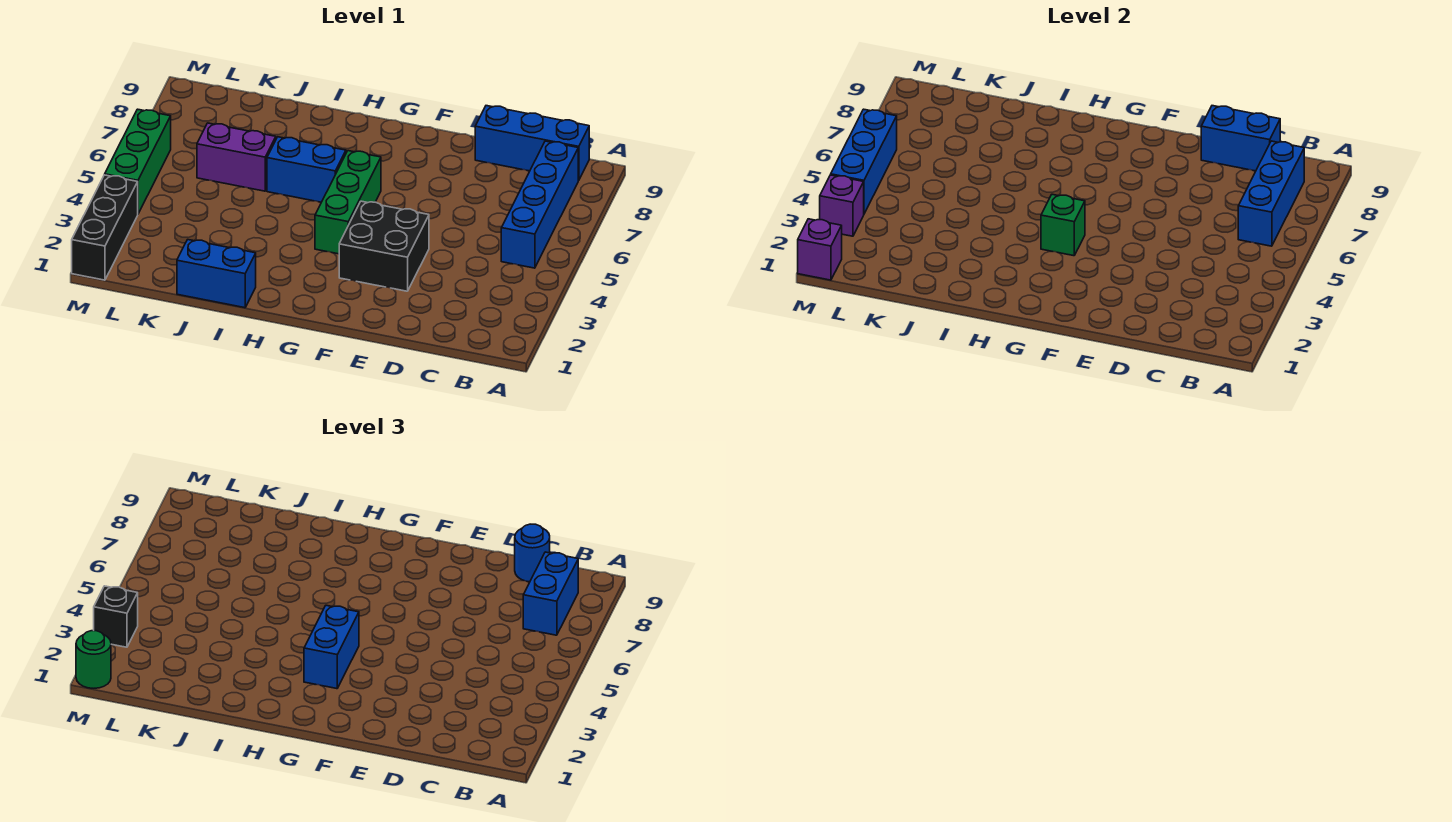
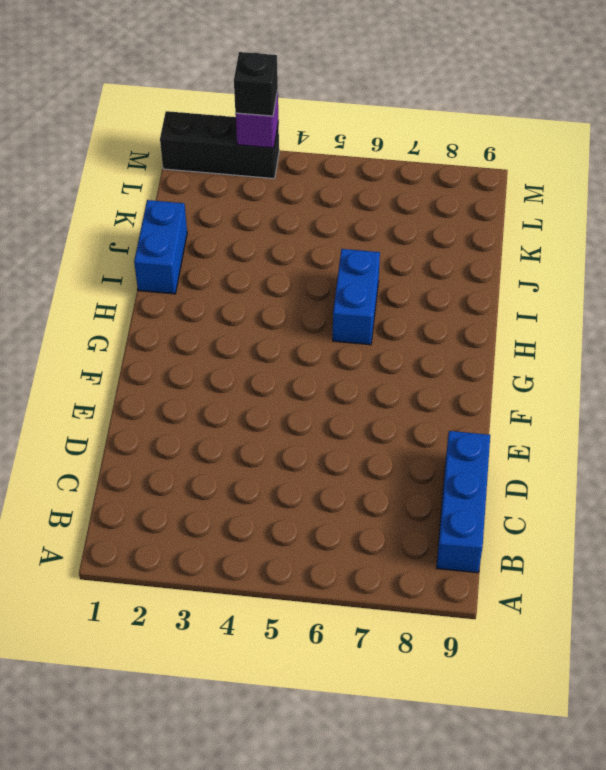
none -> blue 1x4 brick [501,141,578,268]
none -> black 2x2 brick [339,201,429,291]
none -> green 1x3 brick [315,151,381,254]

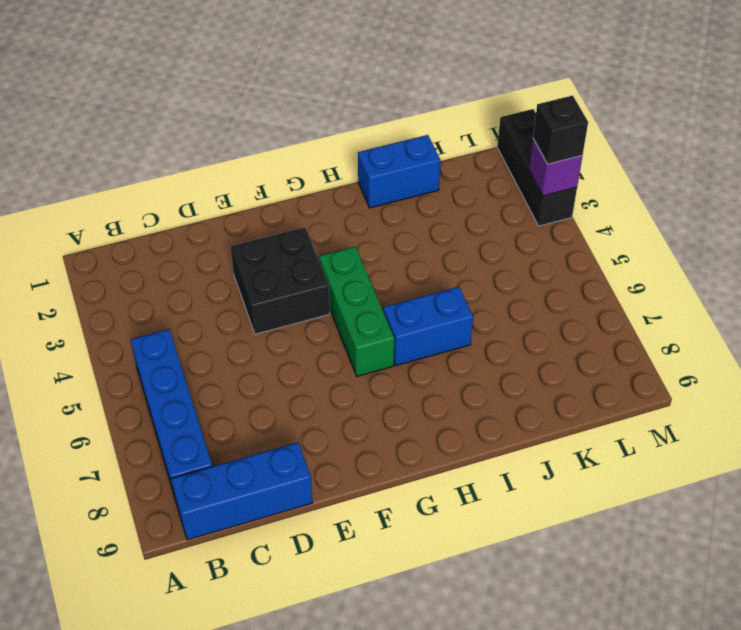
none -> purple 1x2 brick [197,123,276,191]
none -> green 1x3 brick [105,109,171,214]
none -> blue 1x3 brick [1238,141,1304,246]

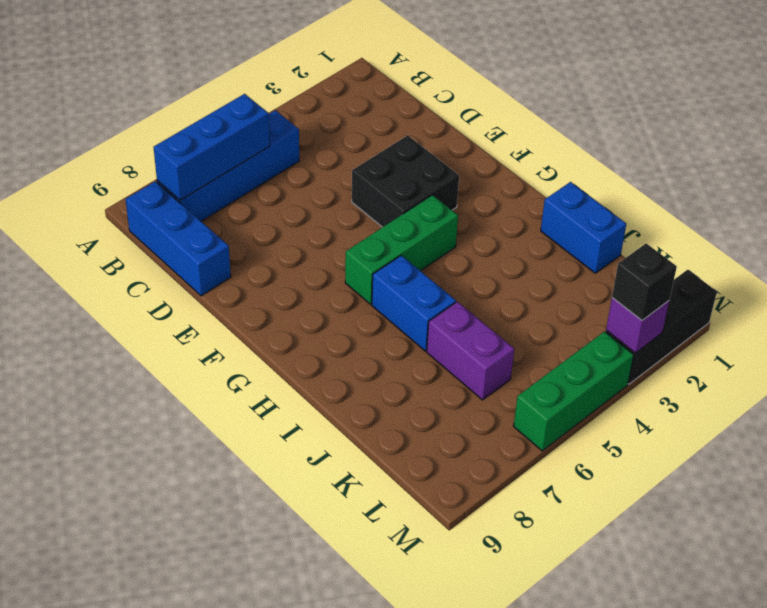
none -> blue 1x2 brick [1201,106,1280,171]
none -> green 1x1 brick [1041,194,1085,256]
none -> purple 1x1 brick [798,219,842,280]

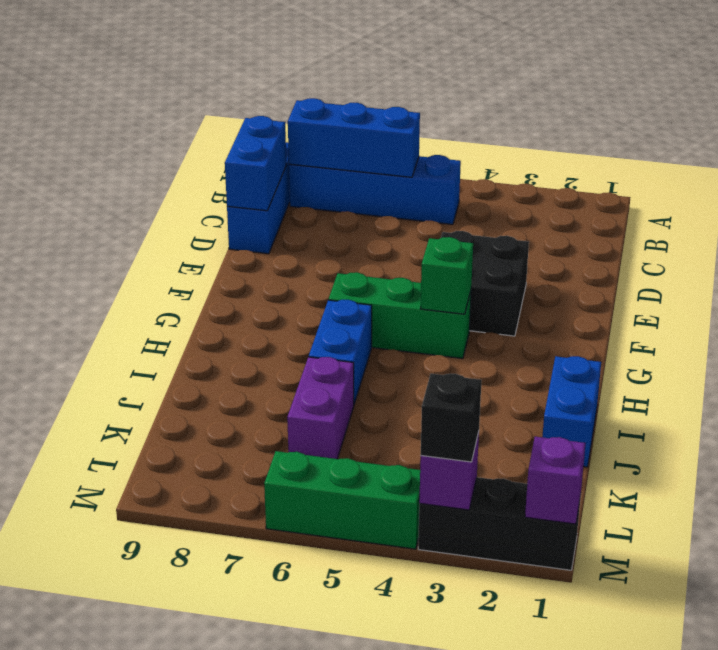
none -> blue 1x3 brick [831,109,897,214]
none -> blue 1x2 brick [523,552,578,635]
none -> blue 1x1 round brick [515,524,550,582]

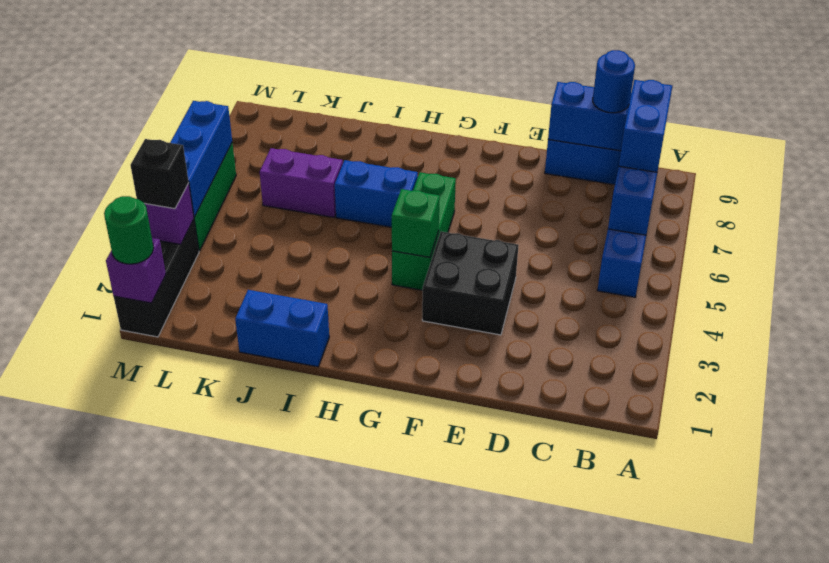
none -> blue 1x2 brick [304,605,359,689]

